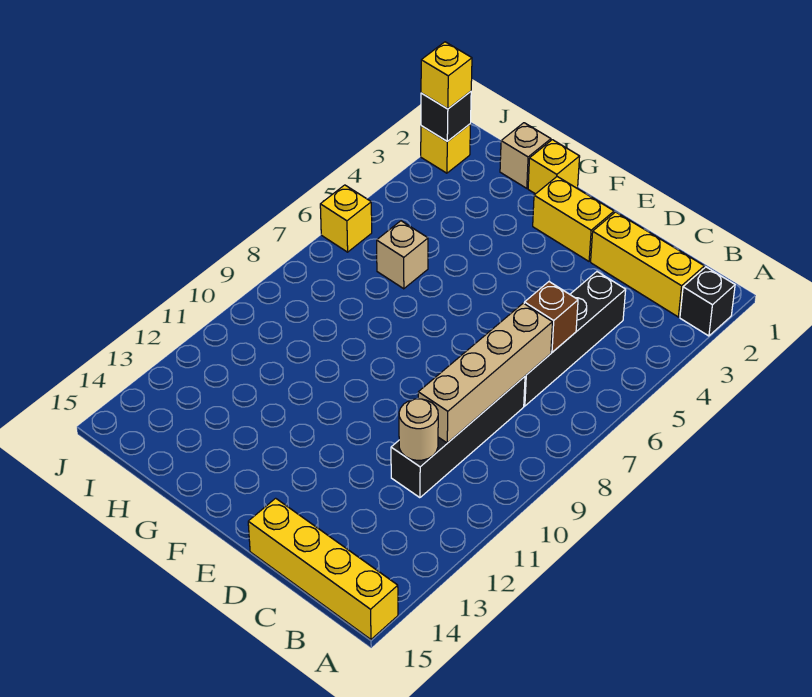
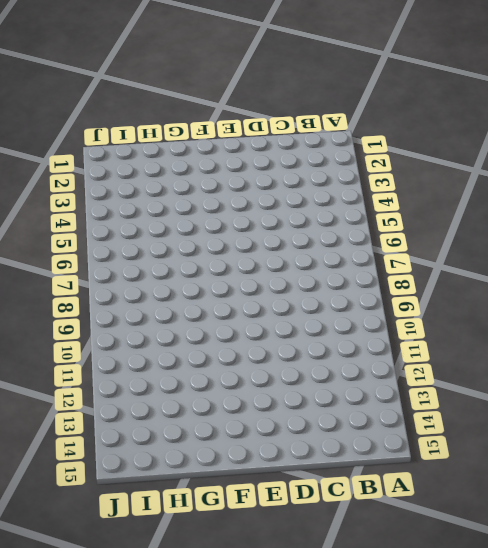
none -> black 1x1 brick [680,267,735,336]
none -> yellow 1x4 brick [248,498,398,639]
none -> yellow 1x3 brick [591,212,704,317]

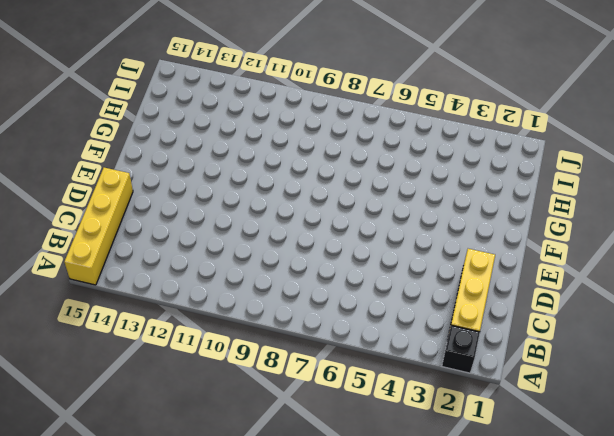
none -> black 1x4 brick [524,272,626,406]
none -> black 1x4 brick [391,376,525,498]
none -> yellow 1x2 brick [533,177,614,261]

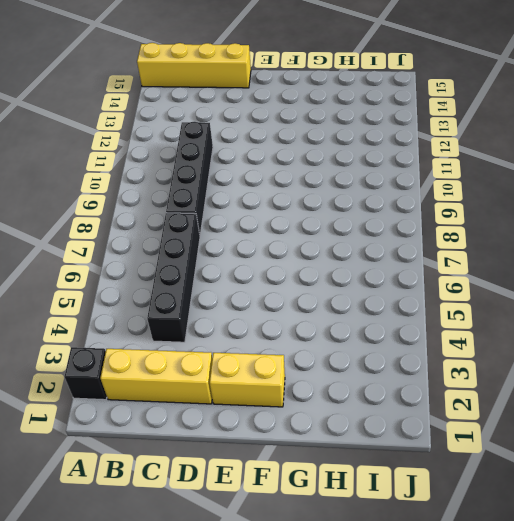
none -> yellow 1x1 brick [528,140,580,194]
none -> tan 1x1 brick [500,123,551,188]
none -> tan 1x1 brick [377,221,428,289]

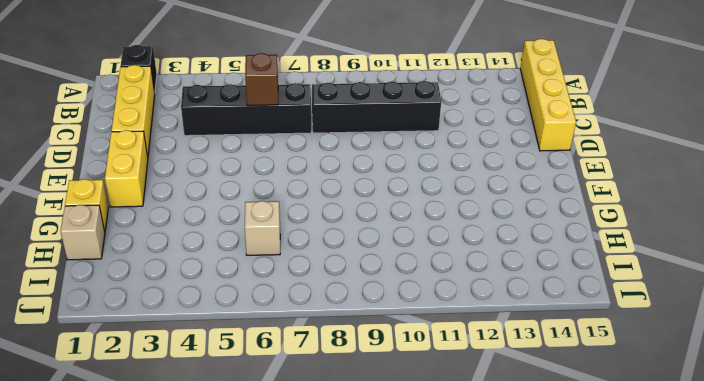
none -> yellow 1x1 brick [421,124,471,173]
none -> yellow 1x1 brick [320,185,372,252]
none -> tan 1x4 brick [418,303,553,443]

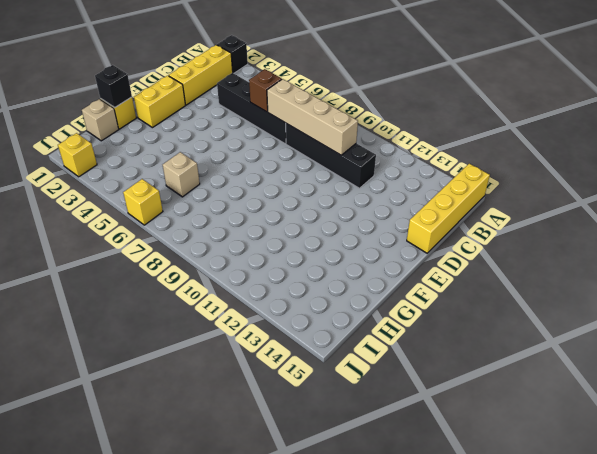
black 1x1 brick [95,65,132,107] -> black 1x1 brick moved to [421,91,471,141]
none -> tan 1x1 round brick [399,399,438,460]
none -> yellow 1x1 brick [421,42,472,109]

